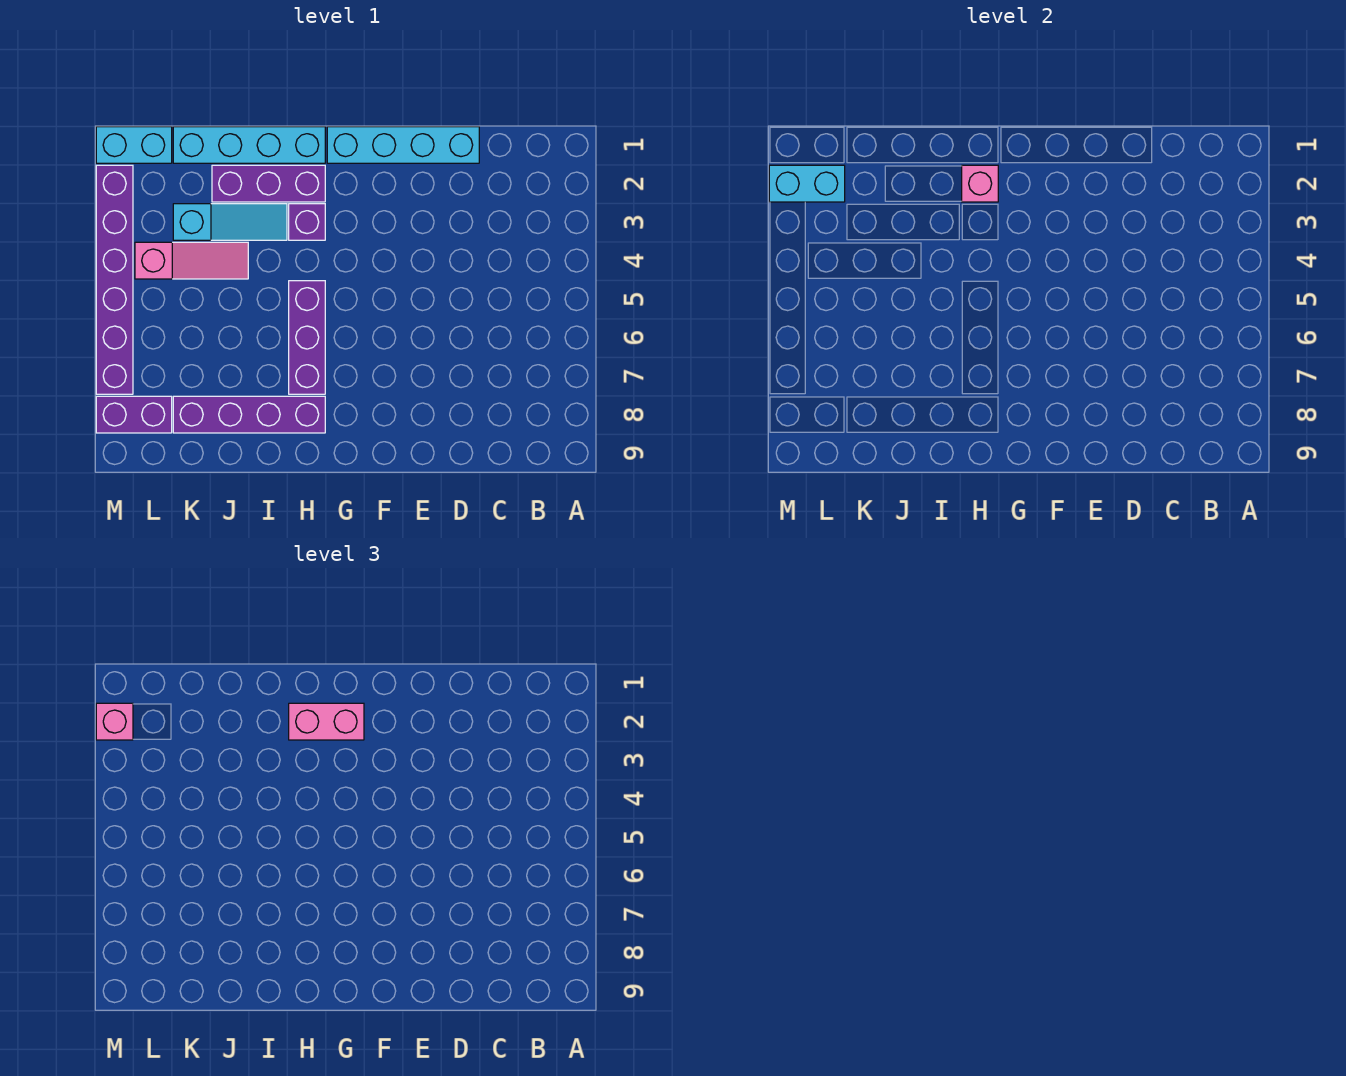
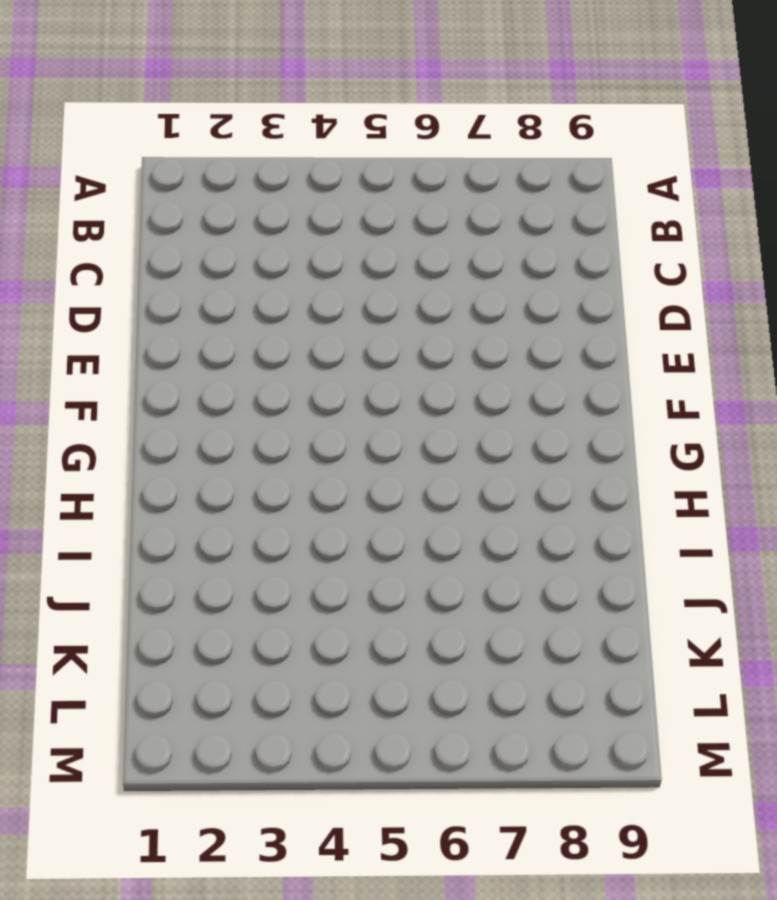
none -> cyan 1x4 brick [327,127,479,163]
none -> cyan 1x4 brick [173,127,325,163]
none -> purple 1x3 brick [212,165,325,202]

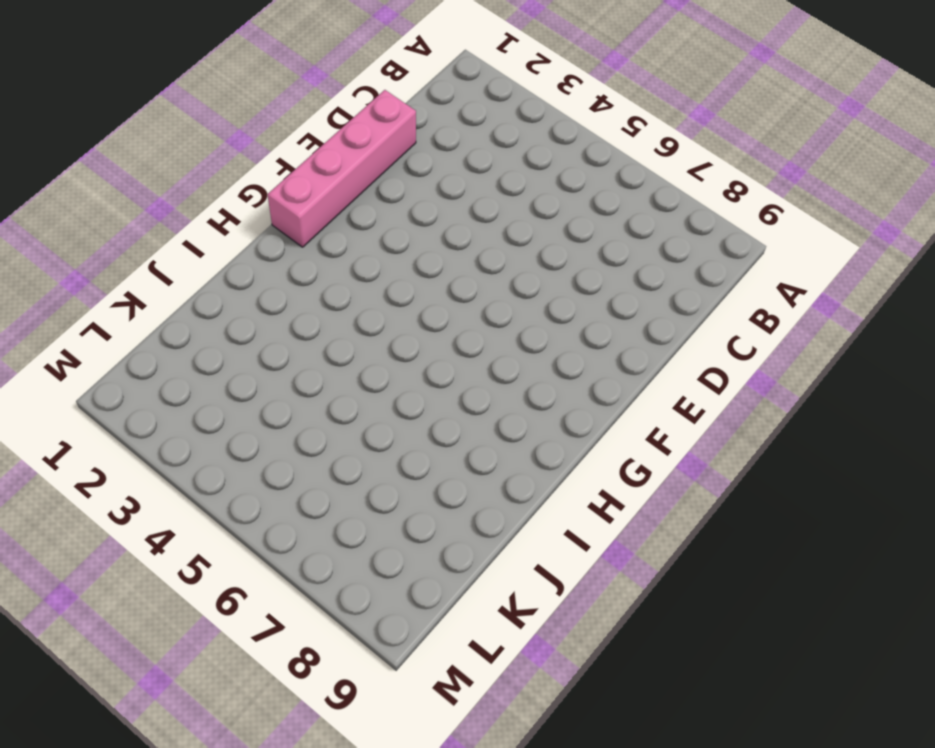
pink 1x4 brick [267,90,416,247] -> cyan 1x4 brick [327,127,479,163]
none -> cyan 1x4 brick [173,127,325,163]
none -> purple 1x3 brick [212,165,325,202]
none -> purple 1x1 brick [289,204,325,240]

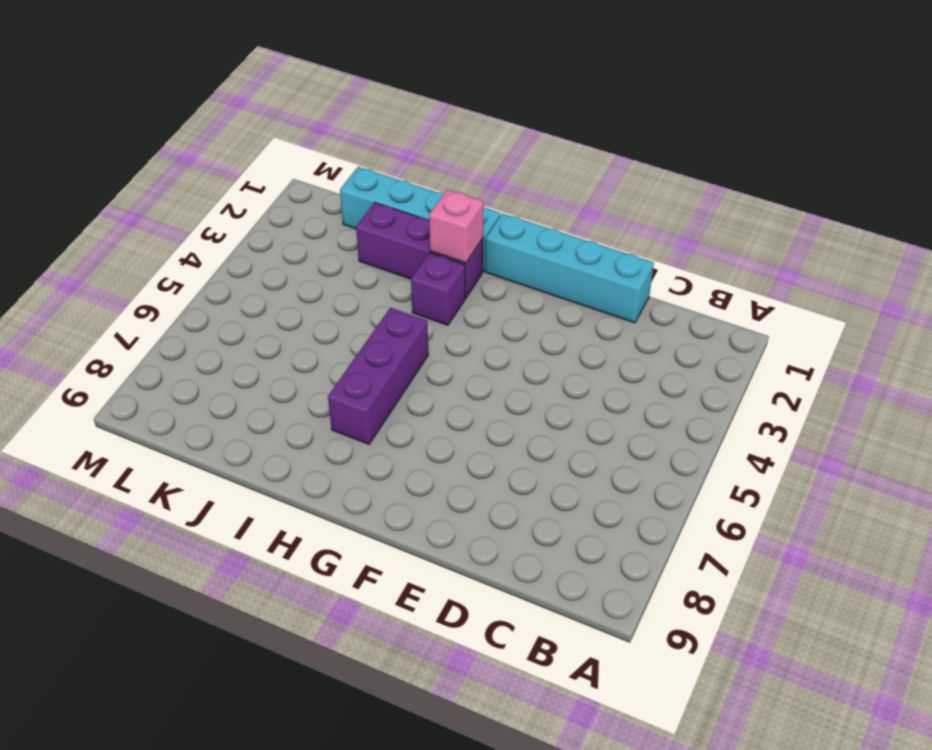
none -> purple 1x4 brick [173,396,325,433]
none -> cyan 1x3 slope [173,204,287,240]
none -> pink 1x3 slope [135,242,248,279]

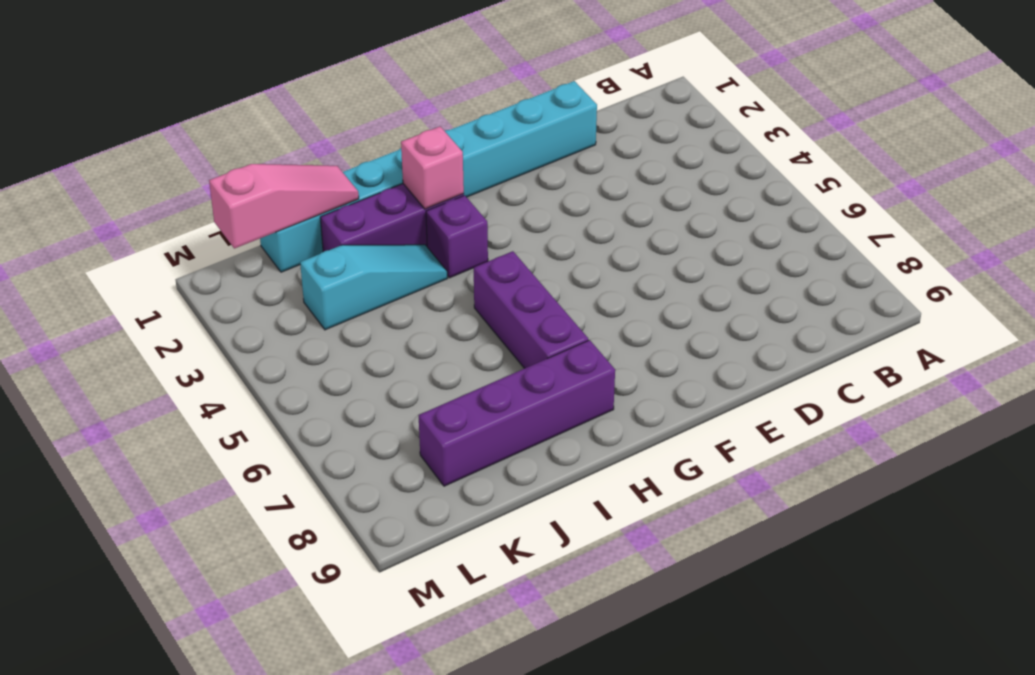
pink 1x3 slope [209,164,359,248] -> pink 1x3 slope moved to [135,242,248,279]
none -> cyan 1x2 brick [96,127,172,163]
none -> purple 1x2 brick [96,396,172,433]
none -> purple 1x6 brick [96,165,133,394]

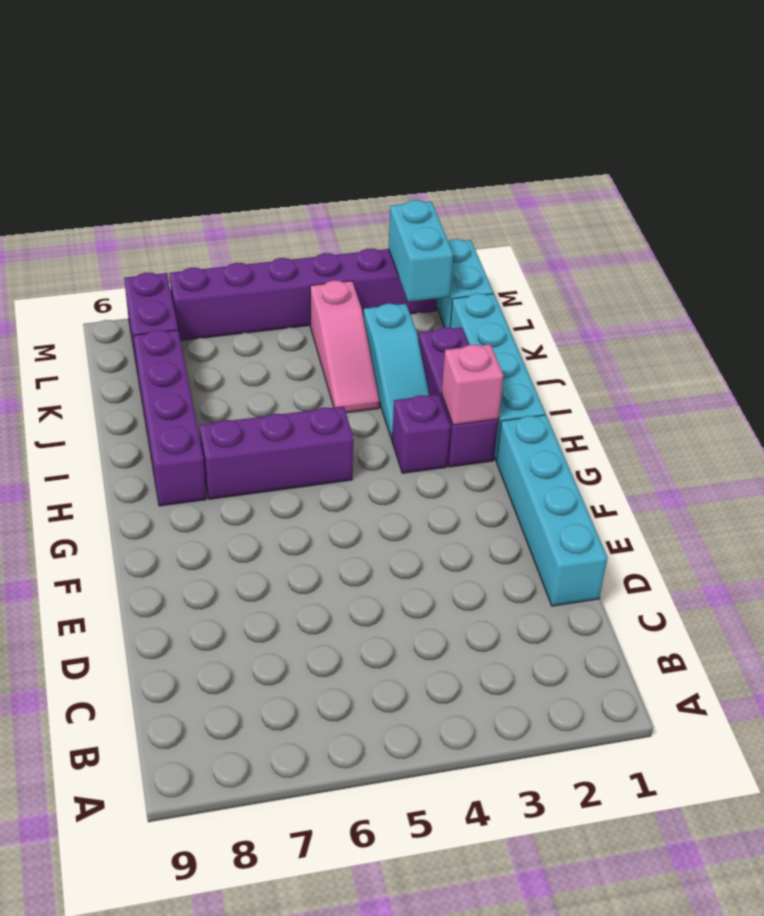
none -> pink 1x2 brick [289,703,364,740]
none -> pink 1x1 brick [96,703,133,740]

